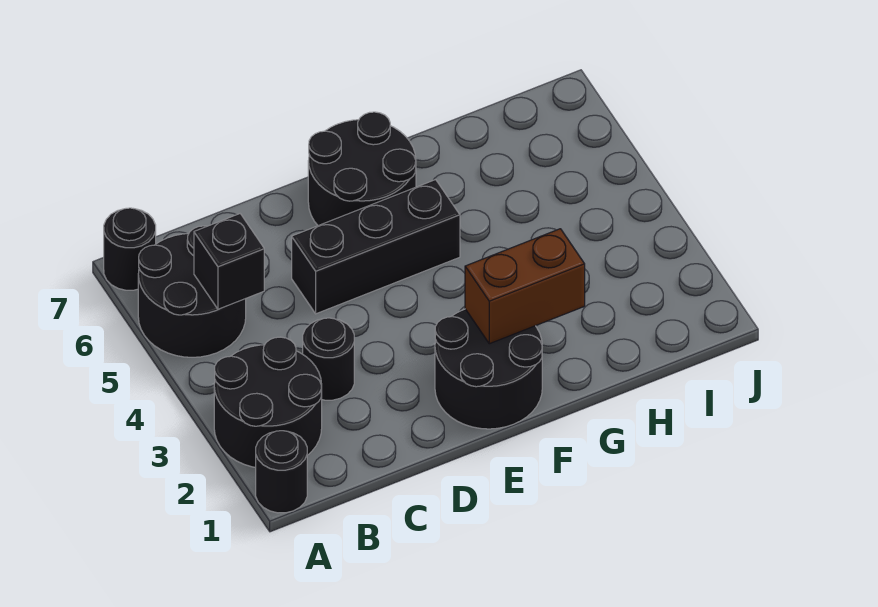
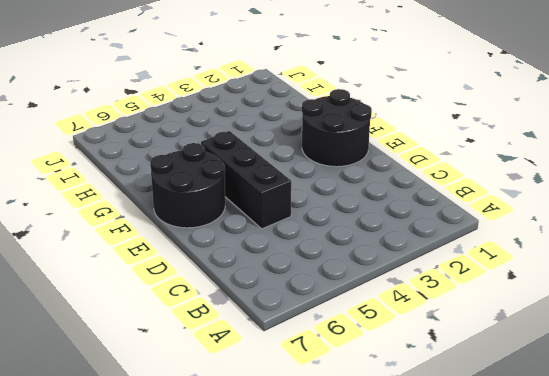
none -> black 1x1 round brick [256,431,307,513]
none -> black 2x2 round brick [214,337,322,467]

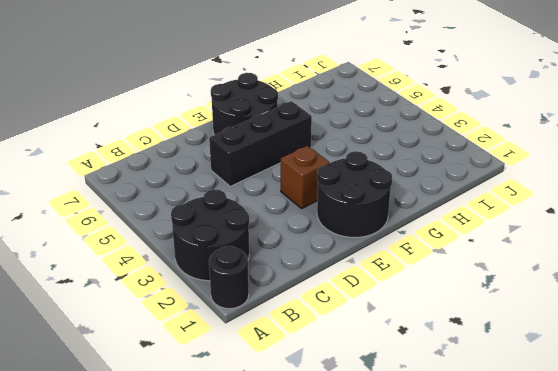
brown 1x1 brick [281,146,329,208] -> none
none -> black 2x2 round brick [138,226,246,357]
none -> black 1x1 round brick [104,208,156,290]

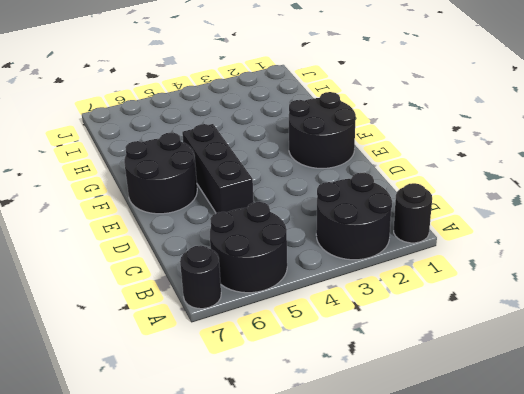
none -> black 1x1 round brick [303,318,354,400]
none -> black 1x1 brick [194,214,264,309]

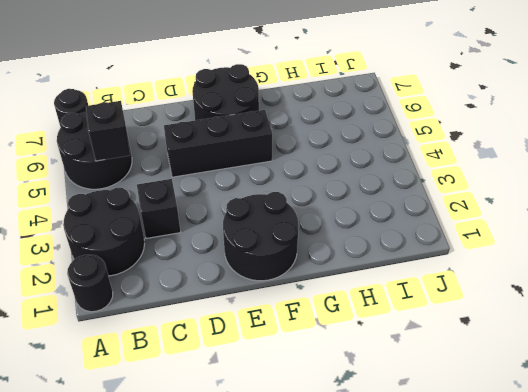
black 1x1 brick [137,179,180,239] -> black 1x1 round brick [303,318,354,400]
none -> brown 1x2 brick [465,229,585,344]

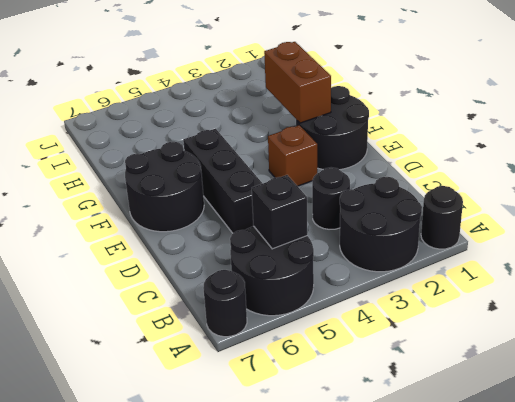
brown 1x1 brick [268,125,317,186] -> none

